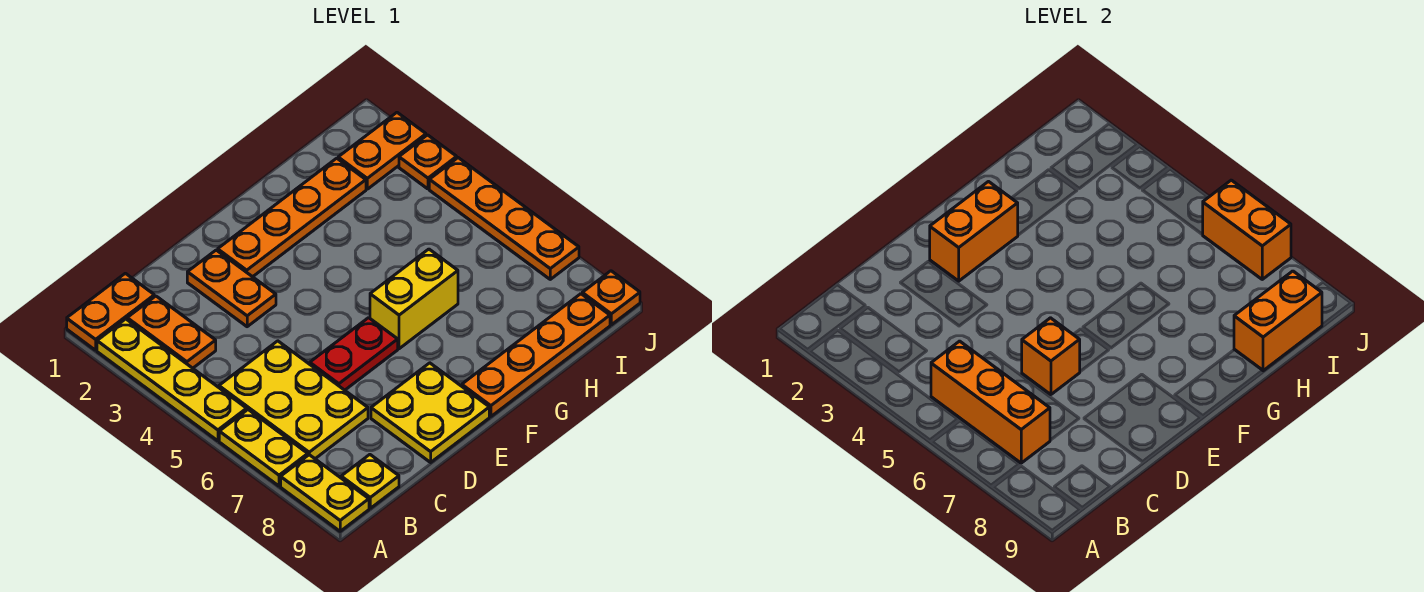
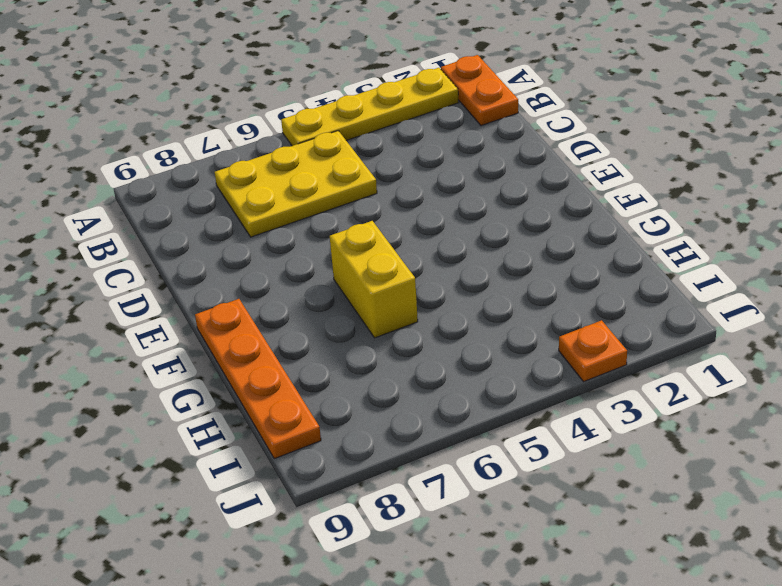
none -> yellow 1x2 plate [219,410,308,486]
none -> yellow 1x2 plate [281,455,369,531]
none -> orange 1x2 plate [127,296,216,368]

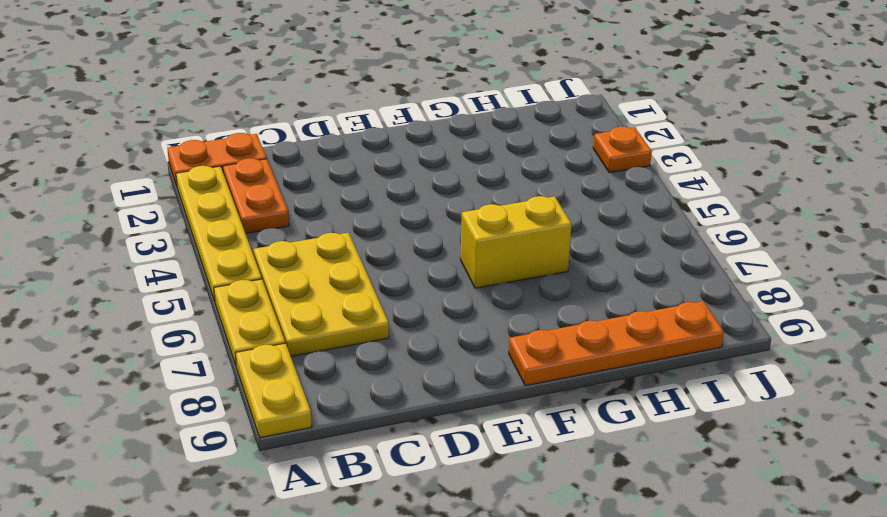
none -> yellow 1x1 plate [341,455,399,508]
none -> orange 1x2 plate [187,250,276,327]
none -> red 1x2 plate [310,318,398,390]

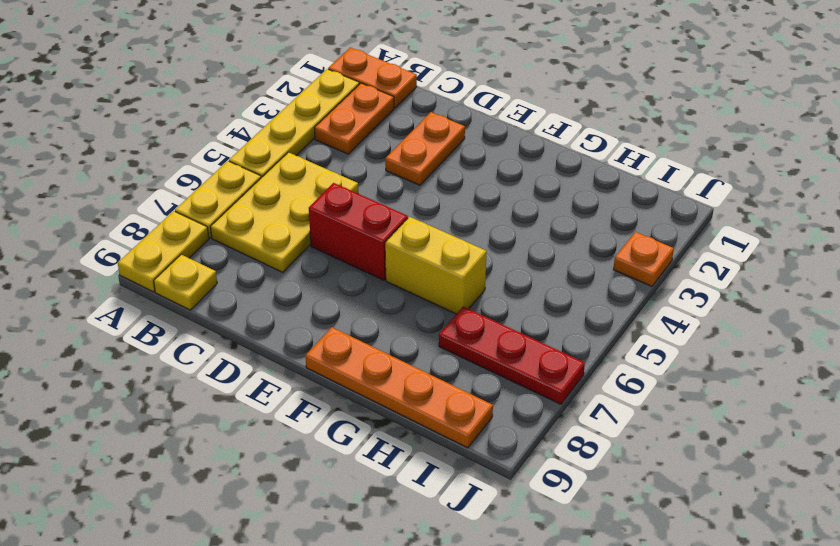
red 1x2 brick [309,183,408,280] -> red 1x2 plate [310,318,398,390]
red 1x3 plate [439,307,585,404] -> orange 1x4 plate [429,158,579,279]
none -> yellow 2x2 plate [371,363,489,462]
none -> orange 1x4 plate [218,158,366,277]
none -> orange 1x2 plate [338,113,426,189]

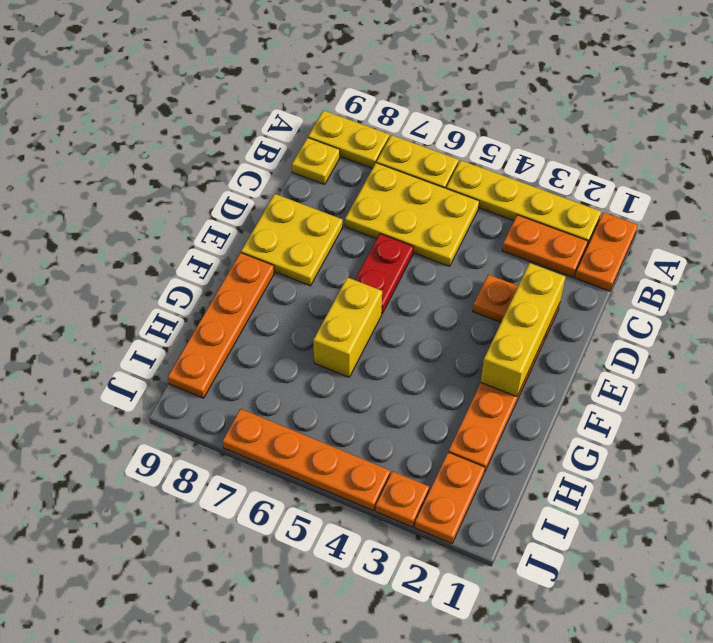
yellow 1x3 brick [481,263,565,397] -> orange 1x2 brick [930,182,1018,281]
none -> orange 1x1 plate [582,271,640,325]
none -> orange 1x3 brick [931,341,1050,463]
none -> orange 1x1 brick [1022,318,1080,395]

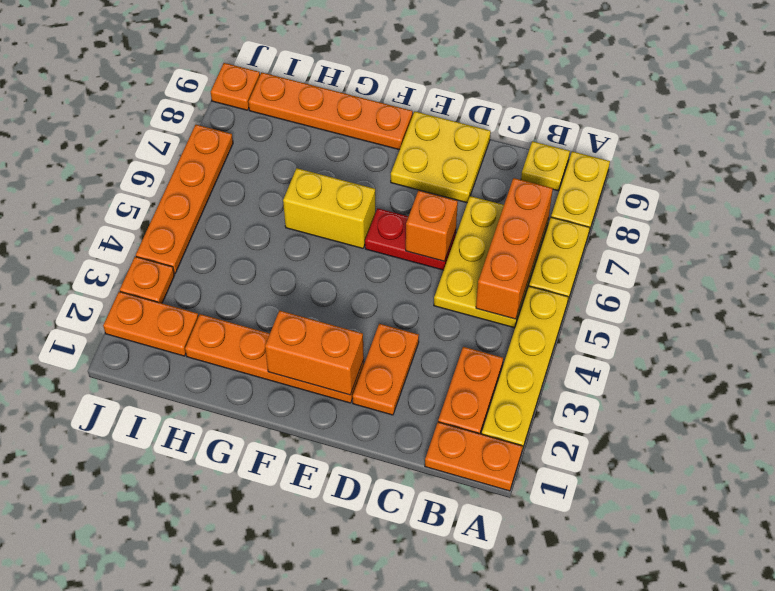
none -> orange 1x2 brick [1234,271,1322,371]
none -> orange 1x2 brick [1202,180,1291,279]

